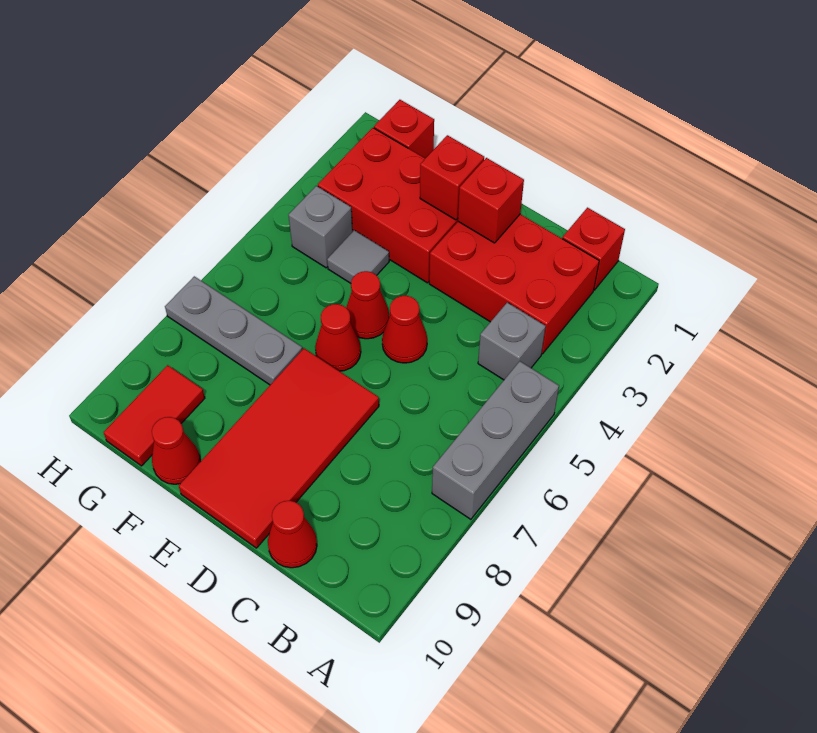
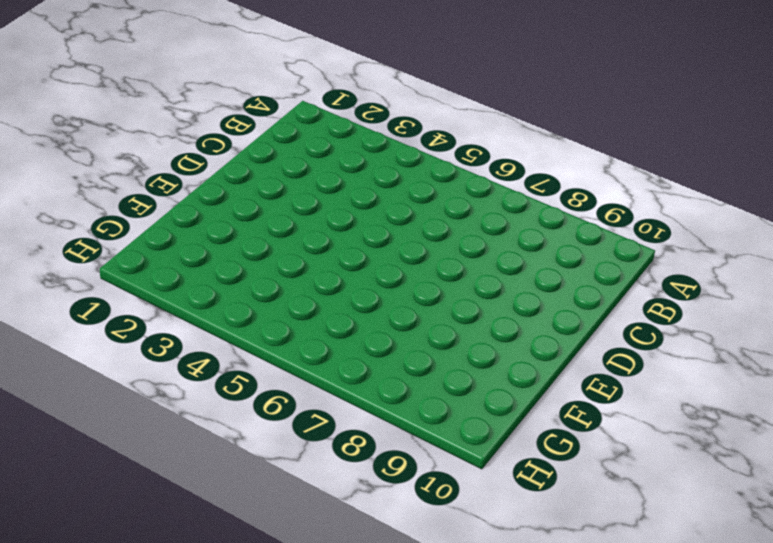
none -> grey 1x3 brick [432,361,559,519]
none -> red 1x1 brick [562,208,625,290]
none -> red 2x3 brick [429,214,599,354]

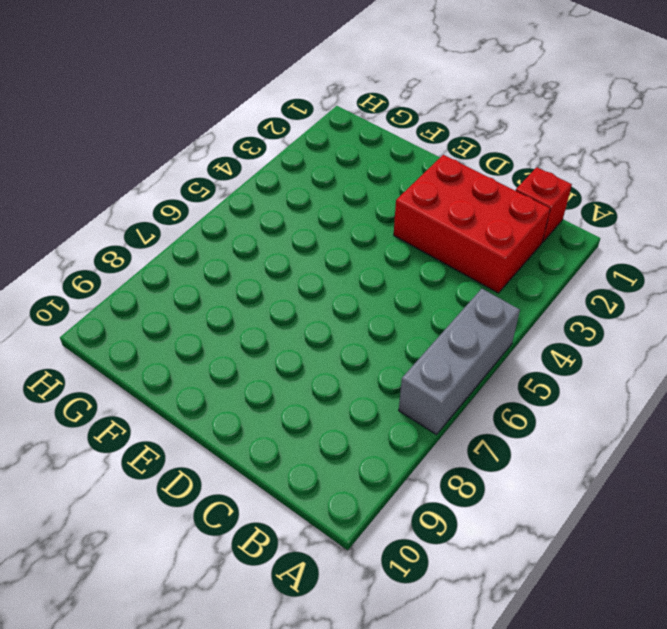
none -> grey 1x1 brick [478,302,546,380]
none -> red 1x1 cone [268,501,317,568]
none -> red 1x1 cone [382,296,427,363]

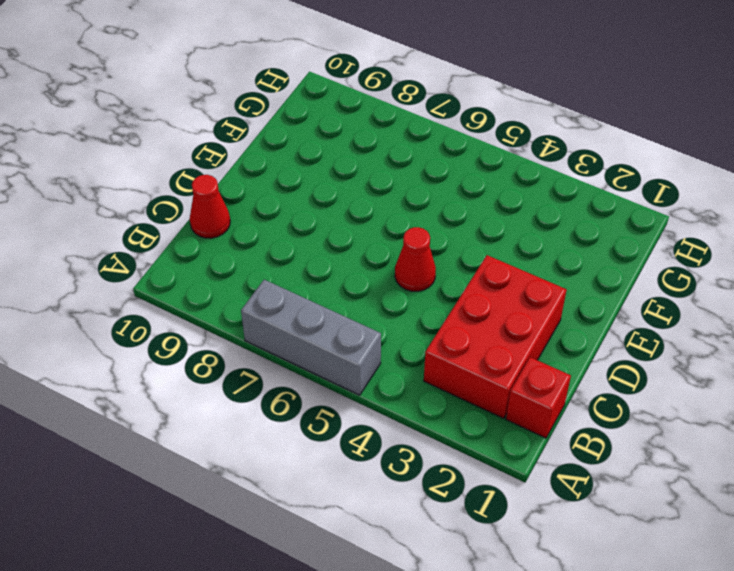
none -> grey 1x1 brick [478,302,546,380]
none -> red 2x4 tile [179,348,379,548]
none -> red 2x3 brick [318,128,458,283]

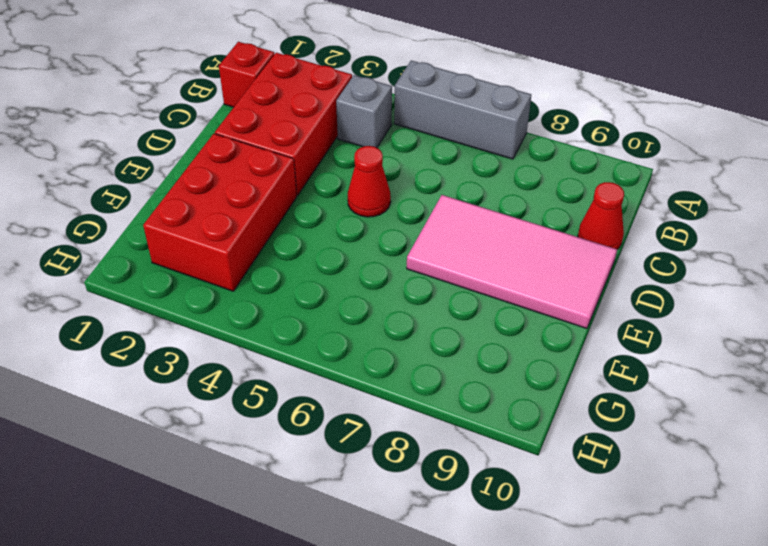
pink 2x4 tile [407,195,617,329] -> red 2x4 tile [179,348,379,548]
none -> red 1x1 cone [346,271,389,339]
none -> red 1x1 cone [315,304,361,371]
none -> grey 1x1 tile [327,230,389,283]

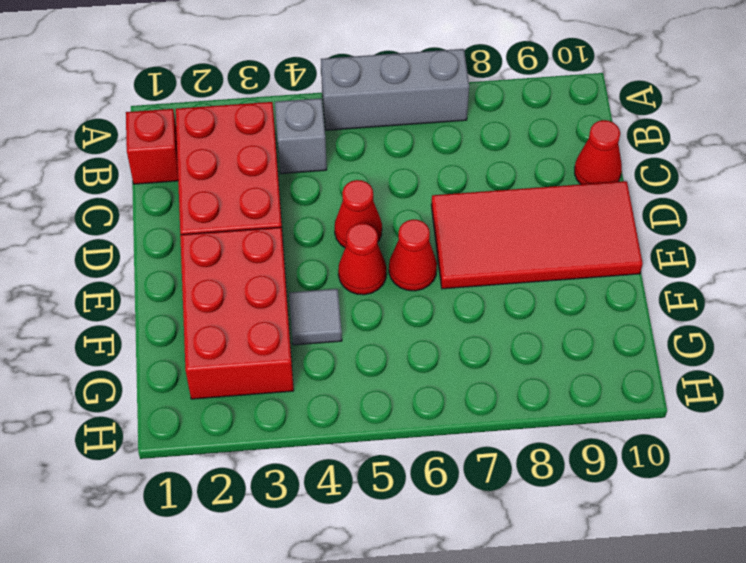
none -> grey 1x3 plate [165,276,302,385]
none -> red 1x1 cone [152,417,200,484]
none -> red 1x1 brick [374,100,434,158]

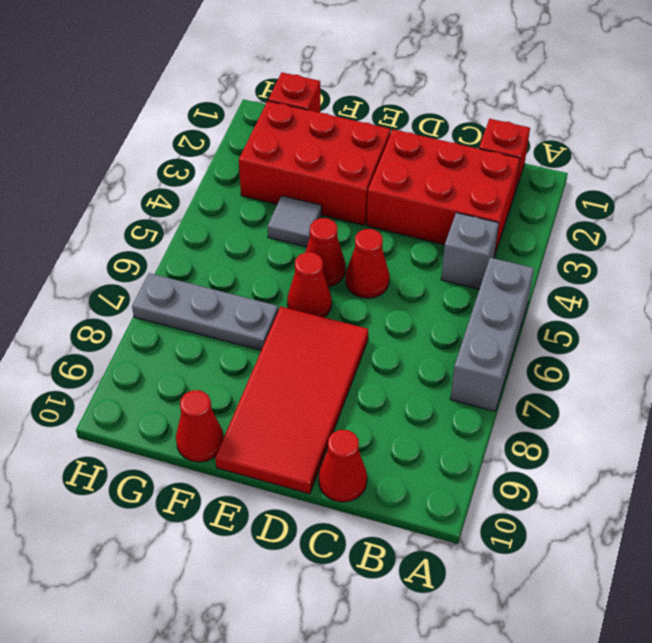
none -> grey 1x1 brick [289,186,353,268]
none -> red 1x2 tile [104,365,205,466]
none -> red 1x1 brick [458,158,524,243]

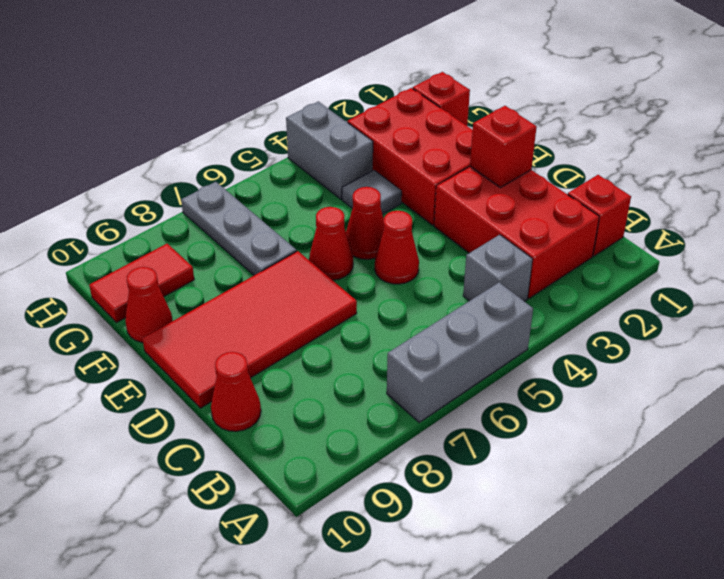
grey 1x2 brick [286,101,373,199] -> grey 1x1 brick [289,186,353,268]
none -> red 1x1 brick [420,135,484,220]

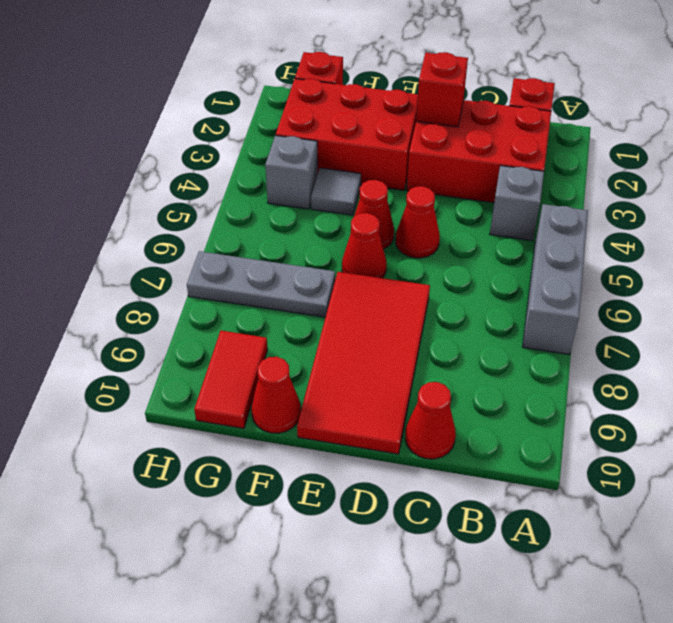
none -> red 1x1 brick [420,135,484,220]

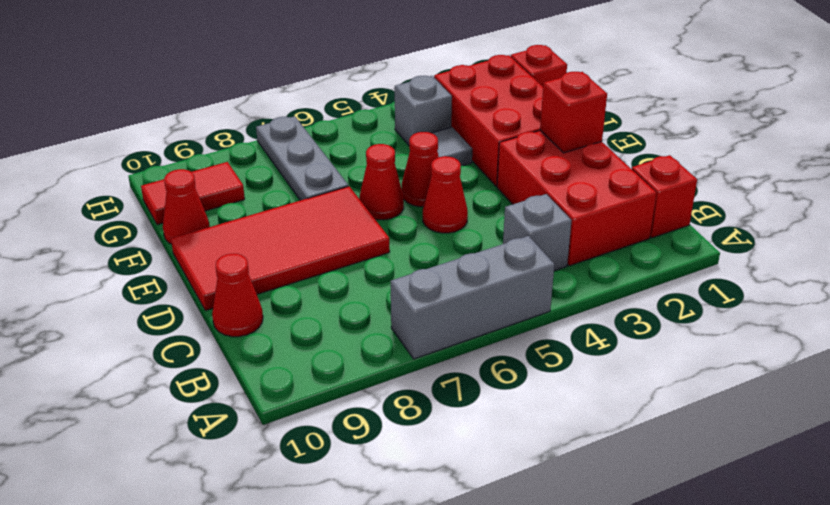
none -> red 1x1 brick [420,135,484,220]

